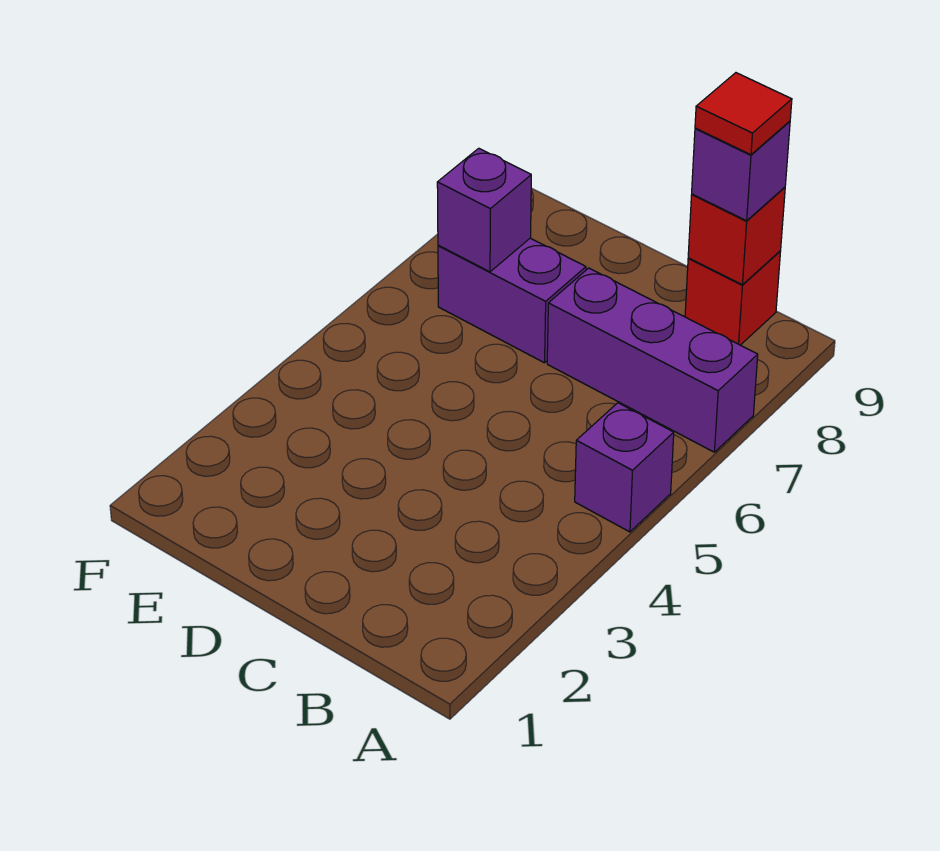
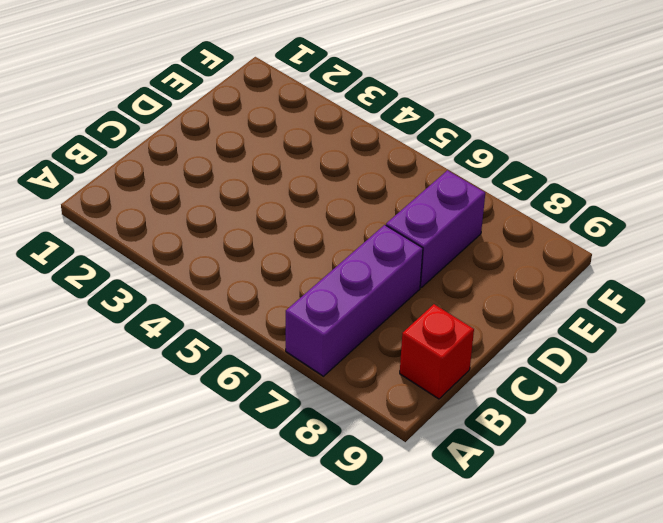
none -> purple 1x1 brick [575,403,674,532]
none -> red 1x1 brick [688,187,785,285]

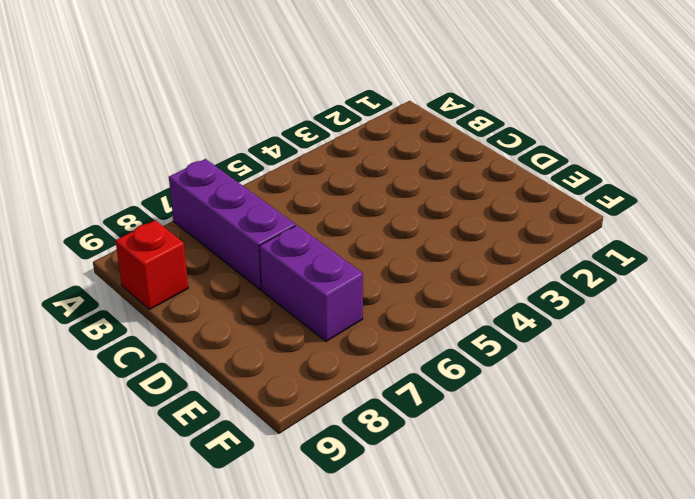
none -> purple 1x1 brick [575,403,674,532]
none -> red 1x1 brick [688,187,785,285]

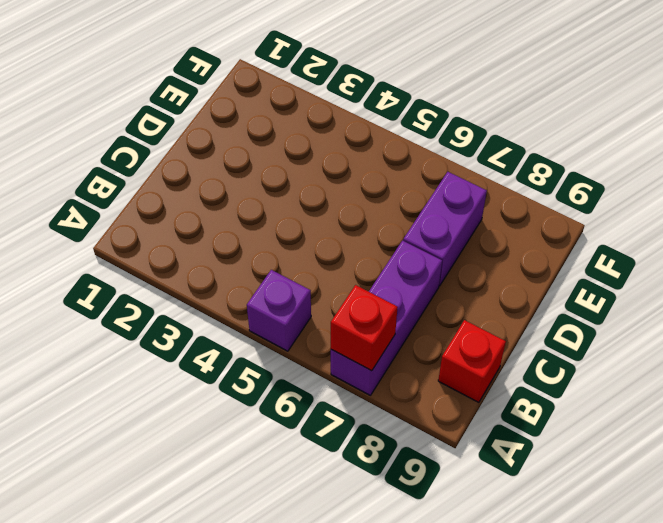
red 1x1 brick [331,285,398,371] -> red 1x1 brick moved to [688,187,785,285]
none -> purple 1x1 brick [437,148,531,272]
none -> purple 1x1 brick [692,121,790,221]

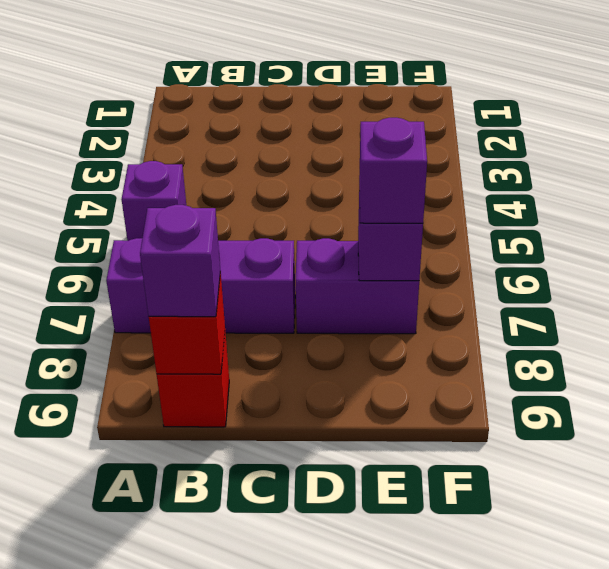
purple 1x1 brick [359,118,427,223] -> none
none -> red 1x1 tile [695,73,792,155]

